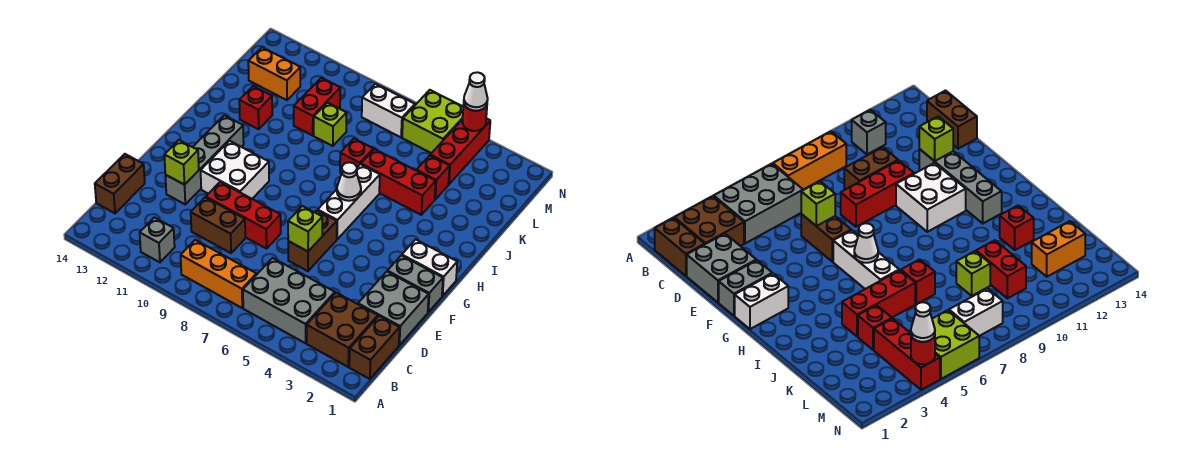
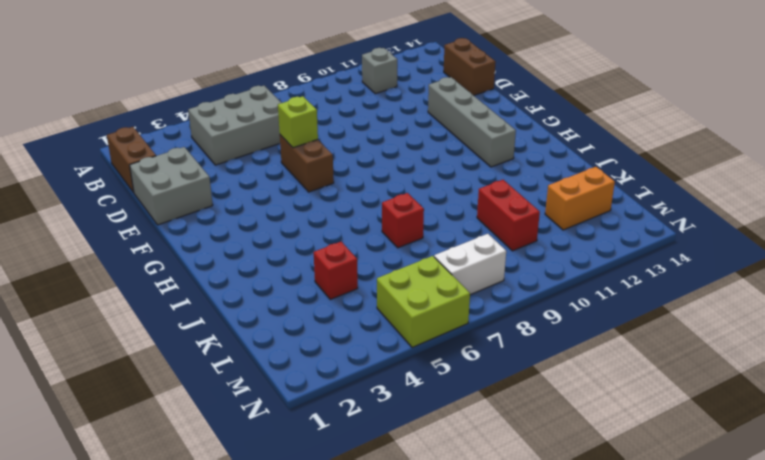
none -> brown 2x2 brick [307,293,378,367]
none -> orange 1x3 brick [181,240,256,308]
none -> brown 1x2 brick [191,197,245,253]
none -> red 1x3 brick [206,182,281,249]

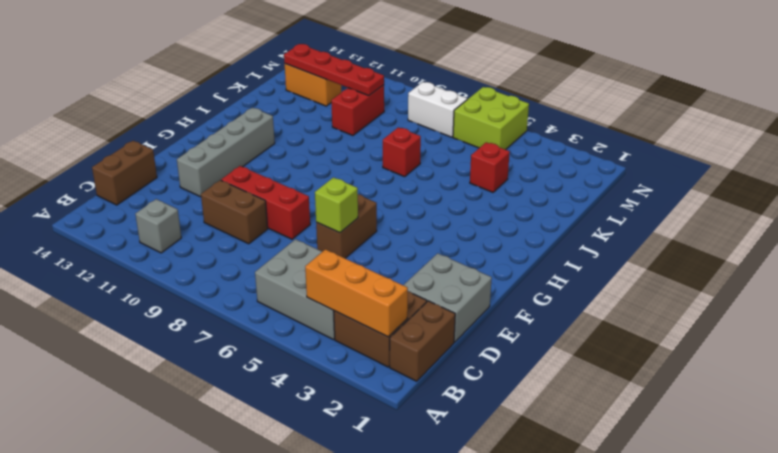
orange 1x3 brick [305,249,408,337] -> orange 1x3 brick moved to [181,240,256,308]
red 1x4 plate [284,44,384,96] -> none
none -> grey 1x2 brick [387,255,443,312]
none -> white 2x2 brick [201,141,269,199]
none -> white 1x2 brick [402,239,457,296]
none -> white 1x3 brick [318,164,380,239]

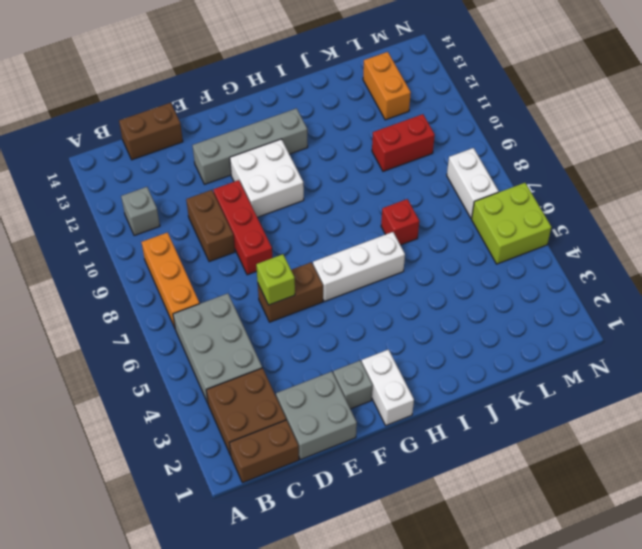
grey 1x1 brick [333,361,372,409] -> grey 1x2 brick [387,255,443,312]
none -> red 1x3 brick [361,149,436,215]
none -> red 1x1 brick [239,86,272,129]
none -> red 1x1 brick [416,156,450,199]
none -> lime 1x1 brick [314,103,347,146]

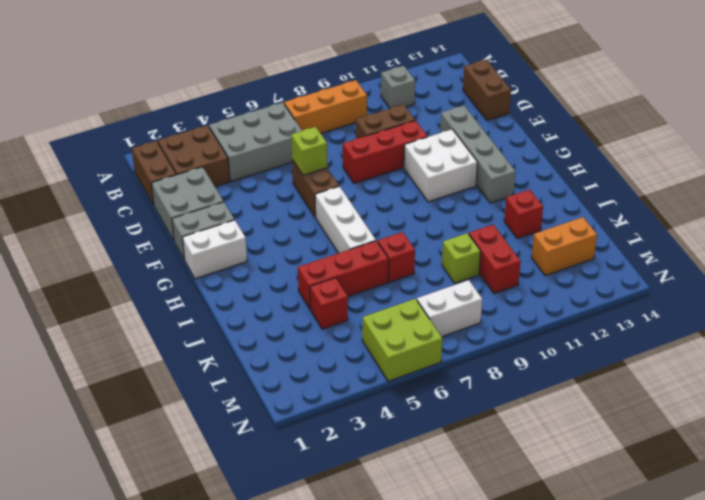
none -> red 1x3 brick [430,118,490,184]
none -> lime 1x1 brick [164,140,199,185]
none -> white 1x1 cone [337,162,361,201]
none -> red 1x1 round brick [462,105,487,131]

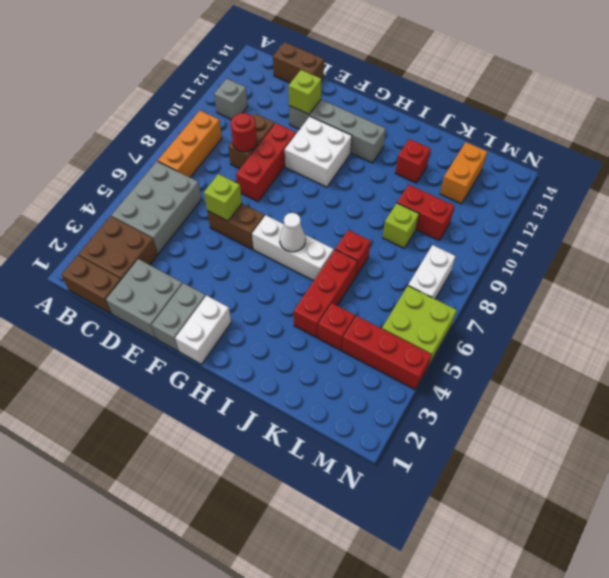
red 1x1 round brick [231,113,257,152] -> red 1x1 round brick moved to [462,105,487,131]
none -> white 1x1 cone [464,72,488,111]

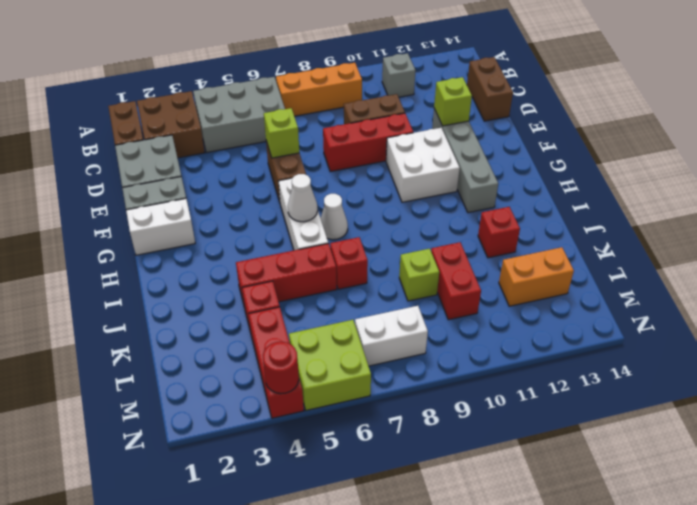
white 1x1 cone [321,194,348,240] -> white 1x1 cone moved to [464,72,488,111]

